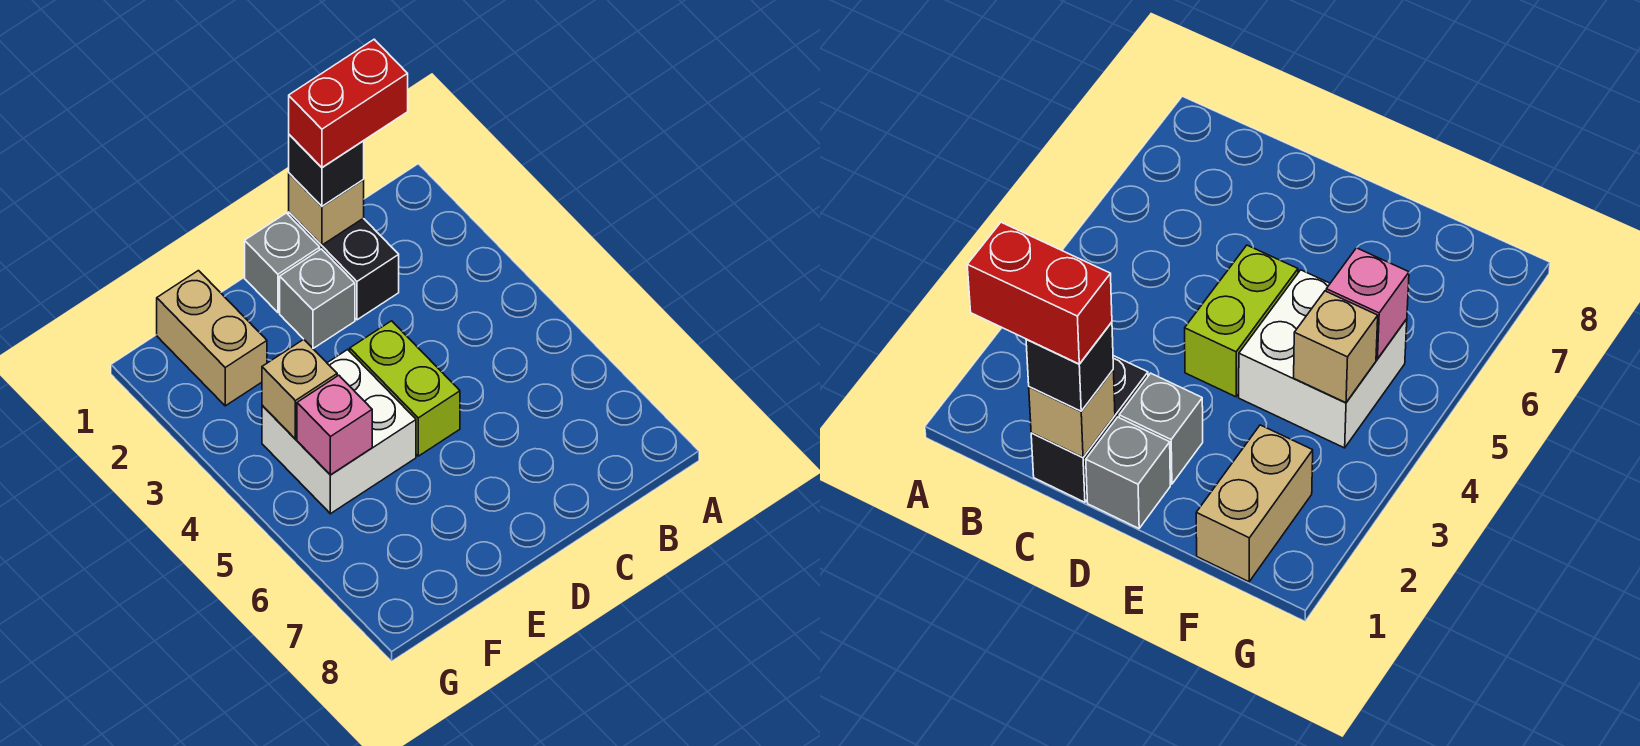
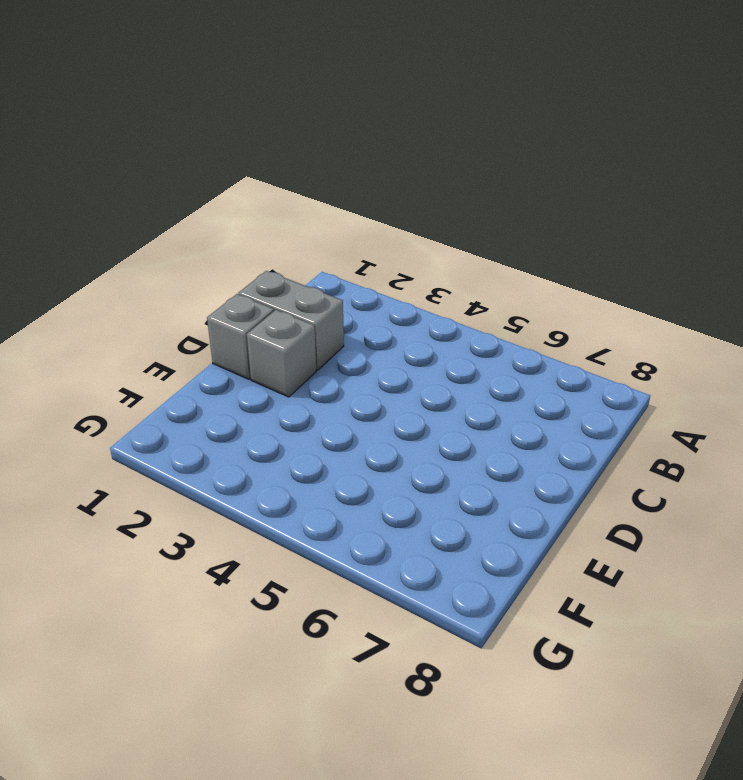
grey 1x2 brick [238,271,344,370] -> black 1x2 brick [289,212,399,320]
none -> lime 1x2 brick [350,321,460,456]
none -> white 2x2 brick [262,349,416,514]

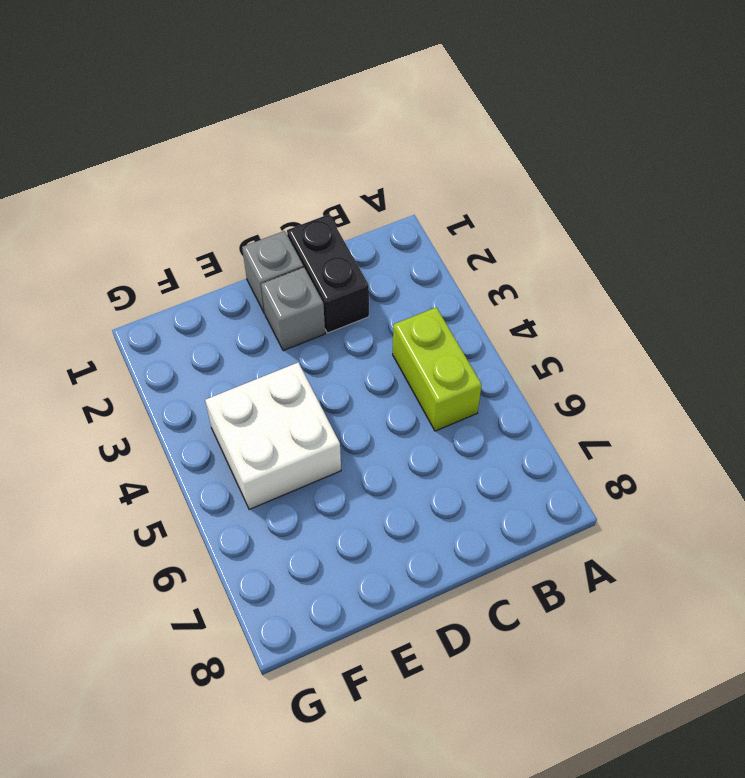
lime 1x2 brick [393,307,482,431] -> lime 1x2 brick moved to [350,321,460,456]
none -> tan 1x2 brick [157,271,267,406]
none -> tan 1x1 brick [289,173,364,245]

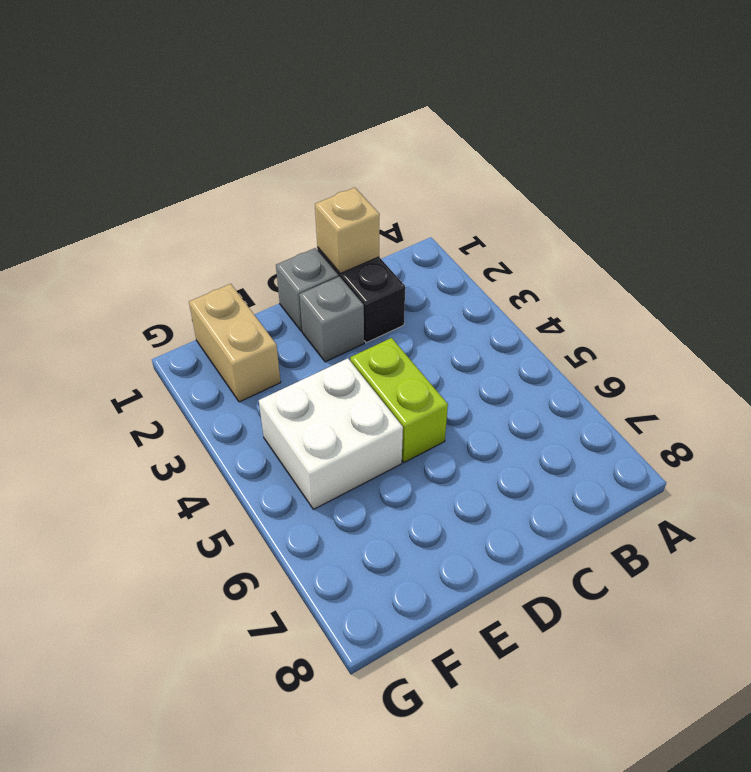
none -> tan 1x1 brick [262,339,337,439]
none -> pink 1x1 brick [297,375,372,475]

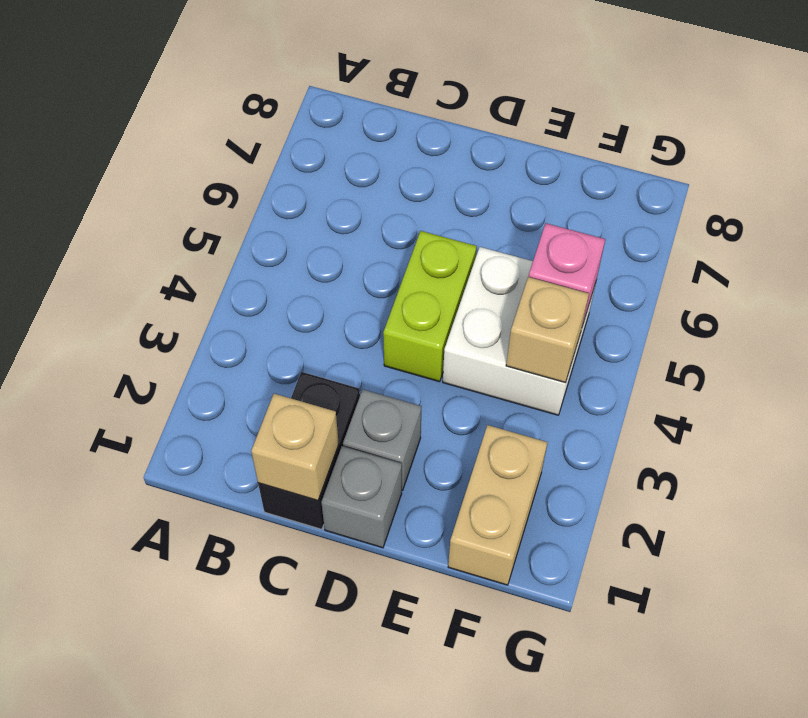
none -> black 1x1 brick [289,135,364,206]
none -> red 1x2 brick [289,39,408,167]

